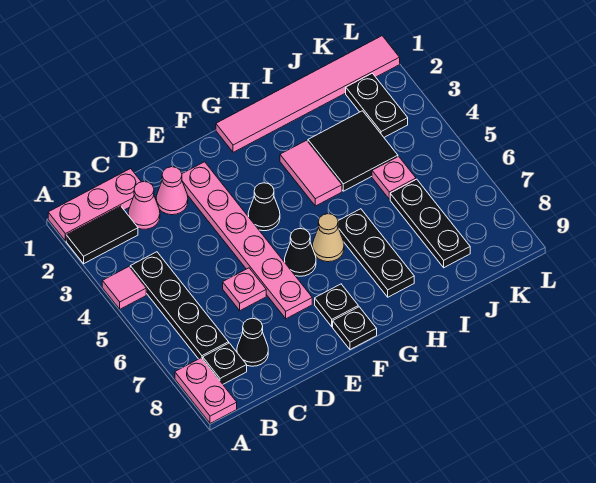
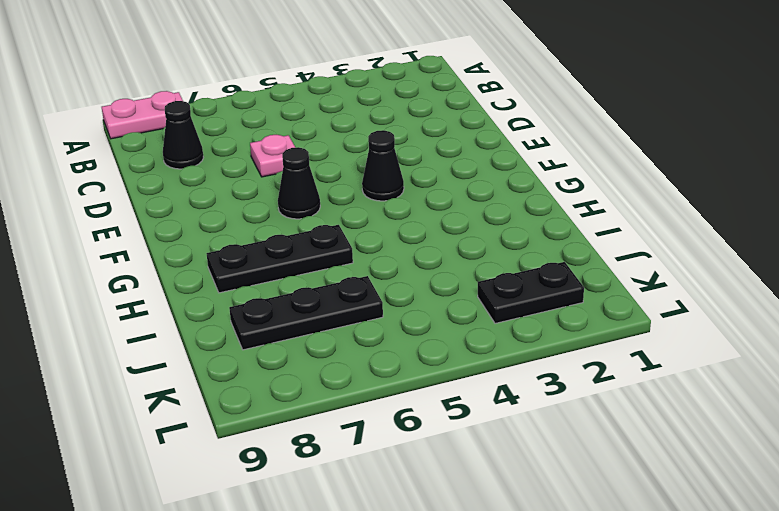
none -> pink 1x3 plate [48,169,141,241]
none -> black 1x2 tile [66,206,138,264]
none -> pink 1x1 tile [102,267,146,309]

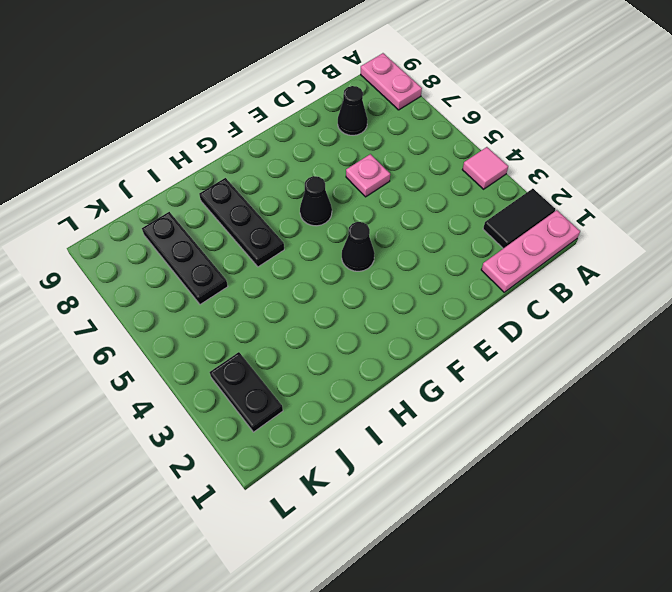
none -> black 1x4 plate [130,252,229,359]
none -> black 1x1 plate [203,343,247,384]
none -> pink 1x1 cone [128,182,160,229]

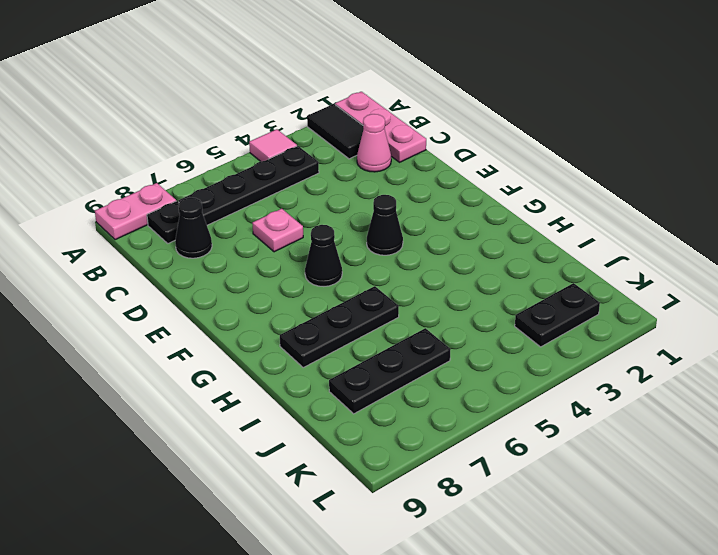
none -> pink 1x1 cone [156,167,188,215]
none -> pink 1x6 plate [182,162,312,319]
none -> black 1x1 plate [315,284,358,327]

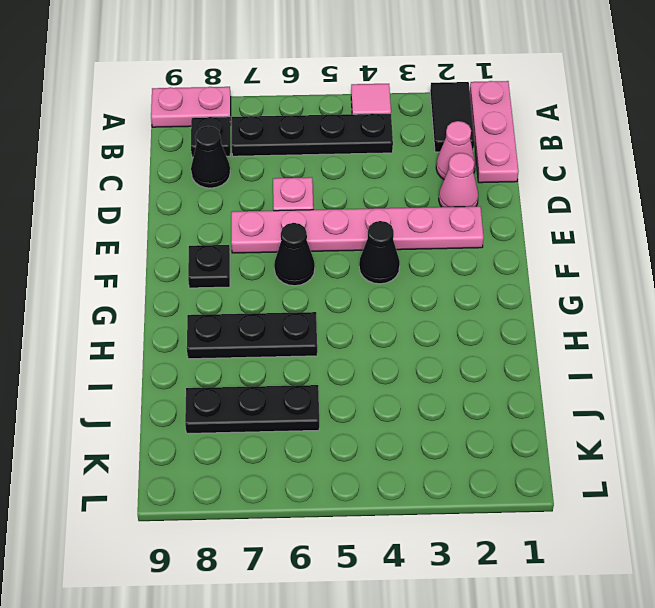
none -> black 1x1 plate [333,307,377,350]
none -> pink 1x6 tile [216,36,400,152]
none -> tan 1x1 cone [312,214,344,262]

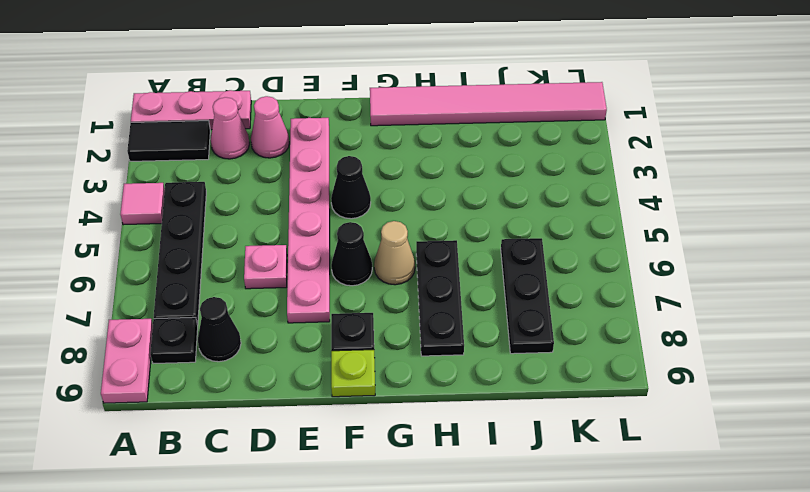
lime 1x1 plate [331,350,375,397] -> black 1x1 plate [333,307,377,350]
none -> pink 1x2 tile [280,140,342,206]
none -> black 2x2 tile [308,111,398,191]
none -> pink 1x1 plate [372,156,416,199]

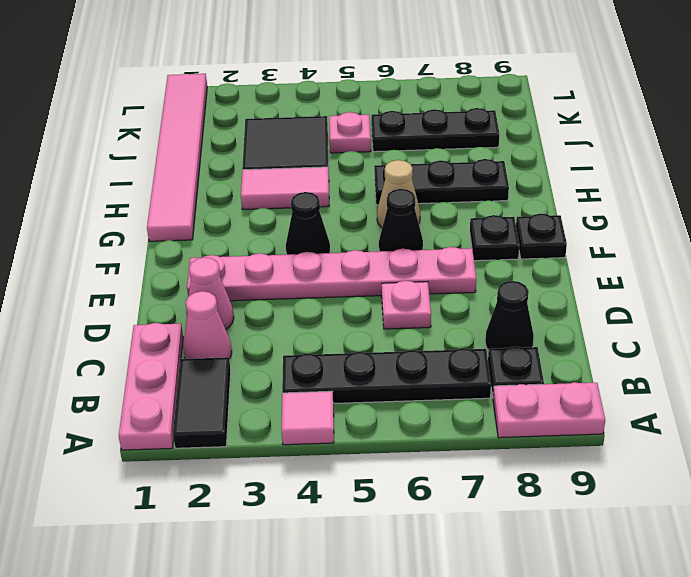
none -> black 1x2 plate [346,73,408,137]

